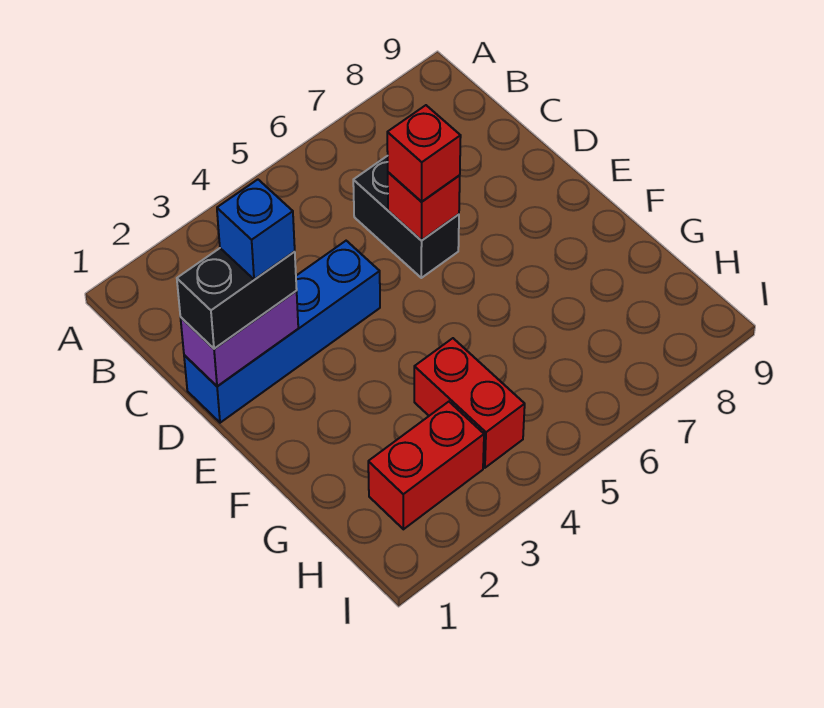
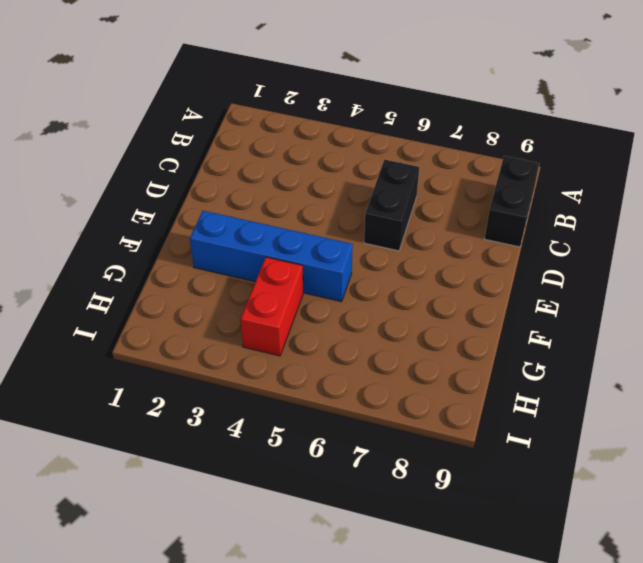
black 1x2 brick [485,156,540,247] -> black 1x2 brick turned to [177,248,297,349]
blue 1x4 brick [190,211,353,302] -> blue 1x4 brick moved to [184,241,380,423]
none -> red 1x2 brick [368,402,484,529]
none -> purple 1x2 brick [180,291,298,386]

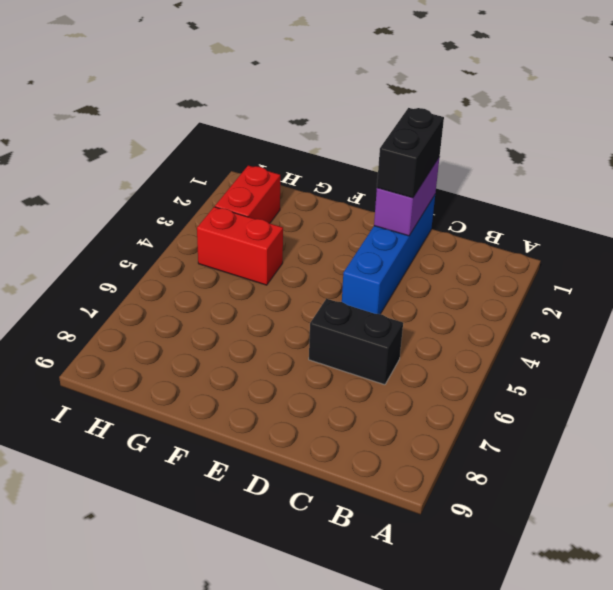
none -> red 1x1 brick [388,172,460,241]
none -> red 1x1 brick [387,105,461,201]

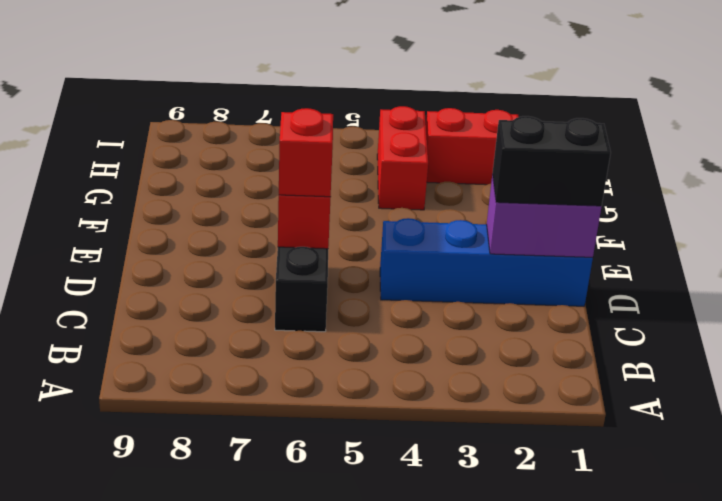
none -> blue 1x1 brick [217,180,295,280]

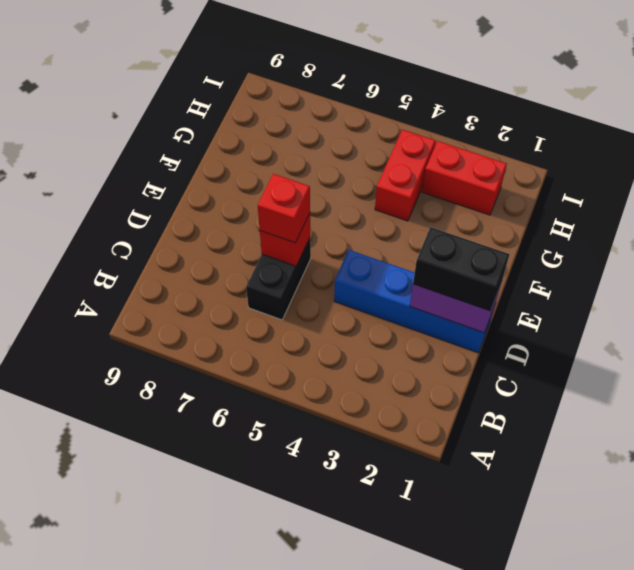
none -> blue 1x1 brick [217,180,295,280]

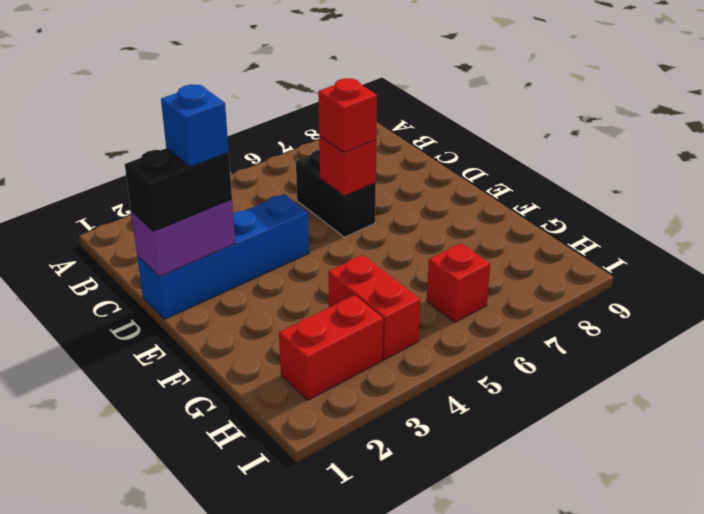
red 1x1 brick [427,243,490,322] -> none

